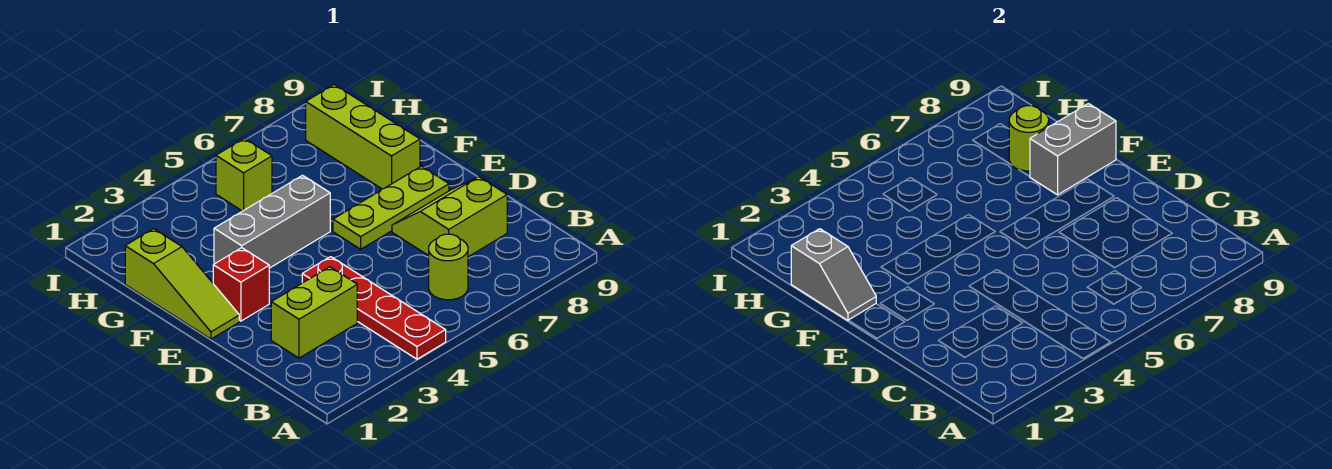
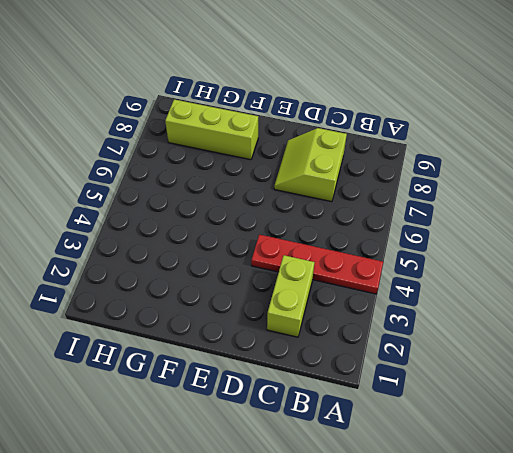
none -> lime 1x1 round brick [429,234,468,300]
none -> lime 1x3 slope [125,229,239,339]
none -> red 1x1 brick [213,248,269,321]

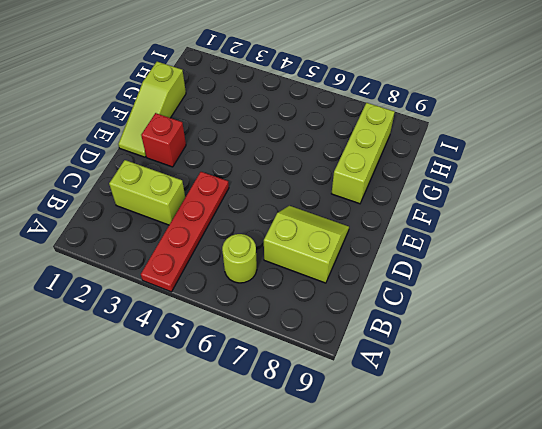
none -> lime 1x3 plate [333,166,449,249]
none -> grey 1x3 brick [214,175,330,268]
none -> lime 1x1 brick [216,138,272,211]

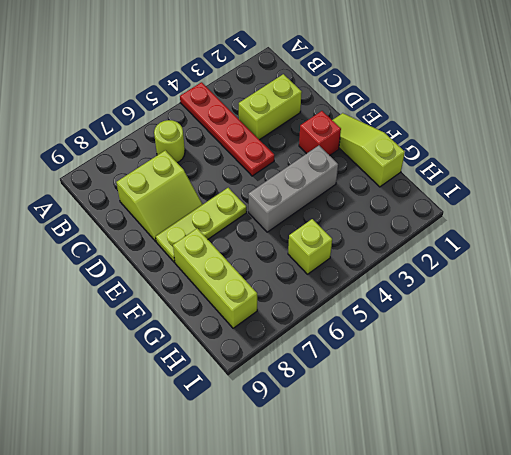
none -> grey 1x2 slope [791,229,876,320]
none -> grey 1x2 brick [1030,104,1116,195]
none -> lime 1x1 round brick [1009,106,1049,171]

